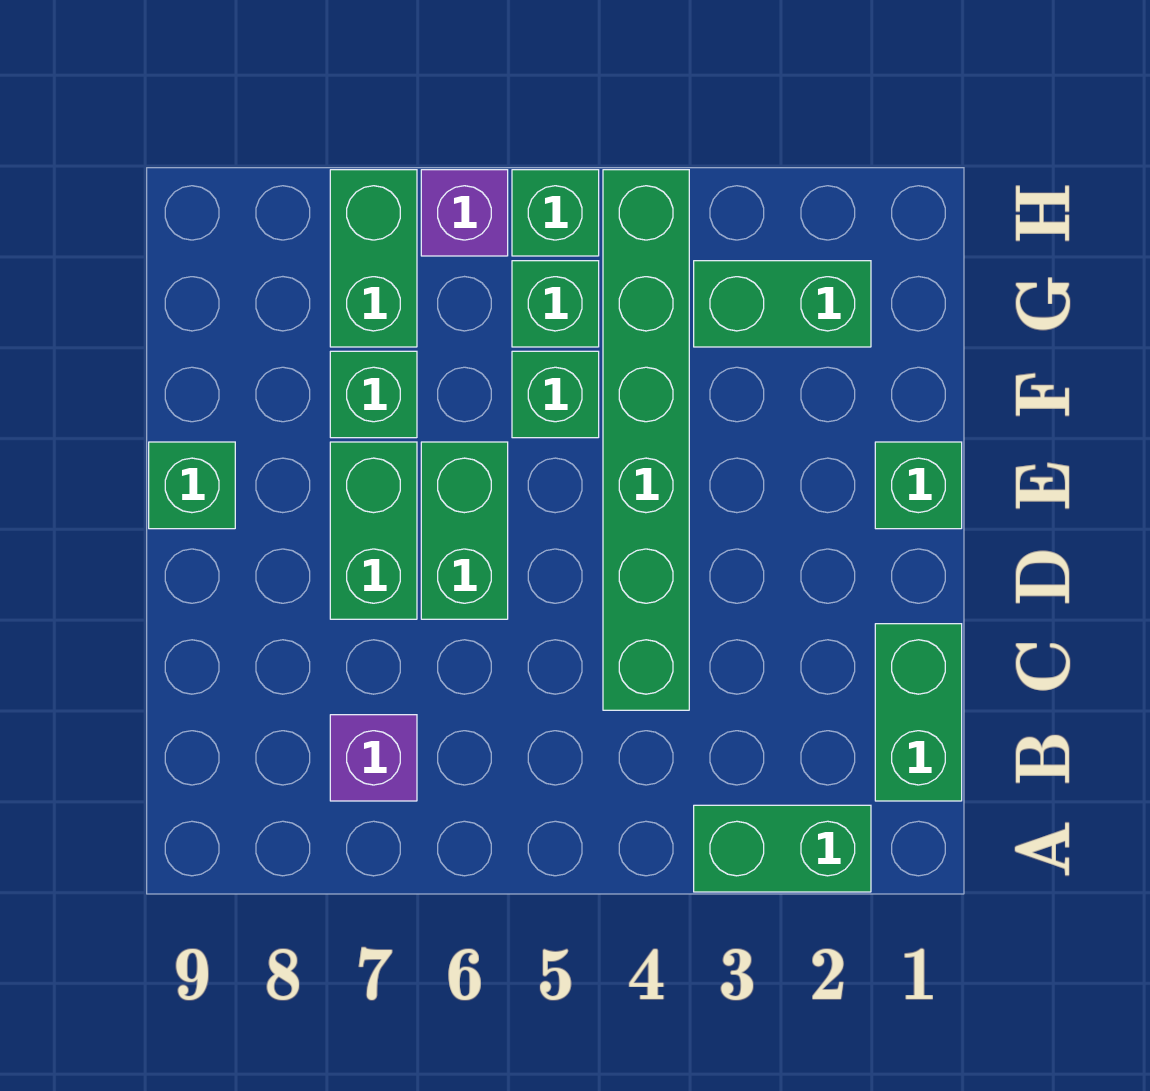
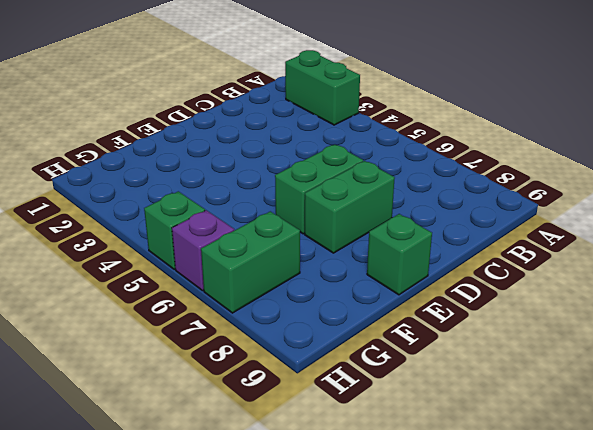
none -> green 1x2 brick [875,624,962,801]
none -> purple 1x1 brick [330,715,417,801]
none -> green 1x6 brick [603,170,689,710]

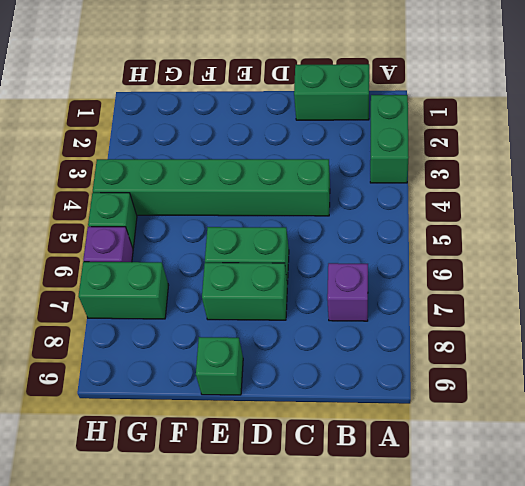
none -> green 1x1 brick [875,442,962,529]
none -> green 1x1 brick [512,351,599,438]
none -> green 1x1 brick [330,351,417,438]

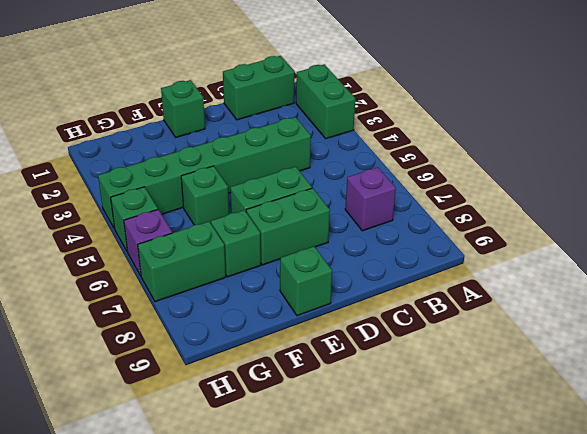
none -> green 1x2 brick [694,261,871,347]
none -> green 1x1 brick [512,261,599,347]

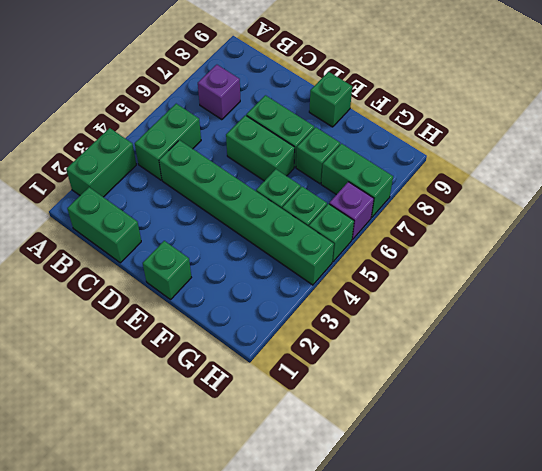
green 1x2 brick [135,104,201,180] -> green 1x2 brick moved to [694,261,871,347]

